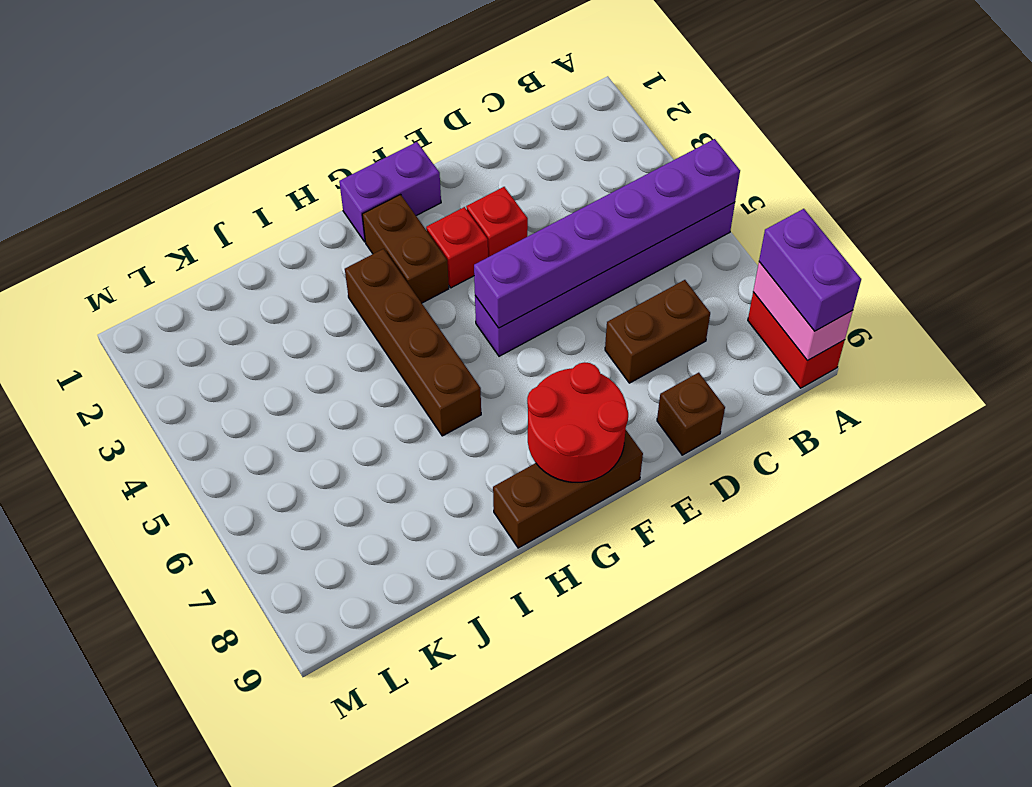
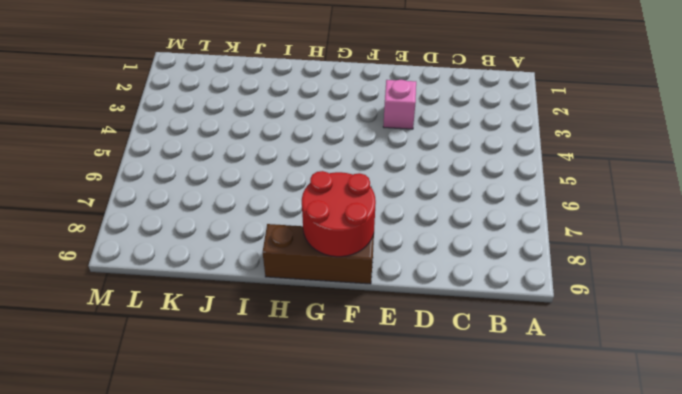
pink 1x1 brick [383,80,416,129] -> red 1x1 brick [466,187,528,257]
none -> purple 1x6 brick [475,202,735,356]
none -> red 1x2 brick [748,292,845,388]
none -> brown 1x2 brick [605,280,710,383]

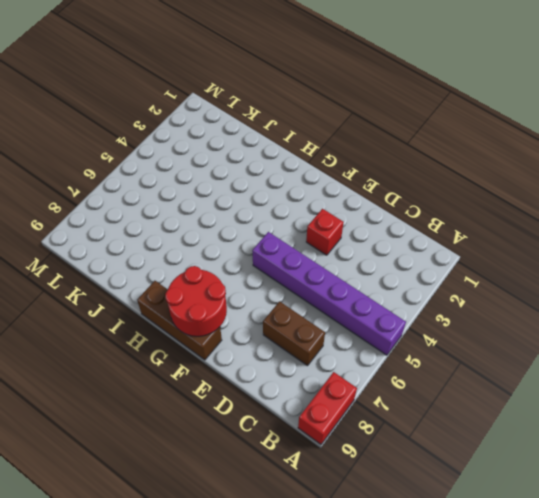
none -> brown 1x1 brick [657,373,725,455]
none -> purple 1x2 brick [339,142,441,242]
none -> red 1x1 brick [426,207,488,288]

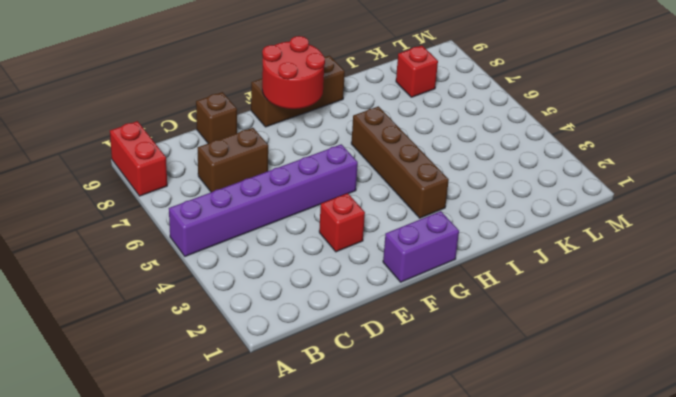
red 1x1 brick [396,46,438,97] -> red 1x1 brick moved to [426,207,488,288]
none -> brown 1x2 brick [362,195,449,303]
none -> purple 1x6 brick [474,139,740,328]
none -> pink 1x2 brick [753,262,853,360]

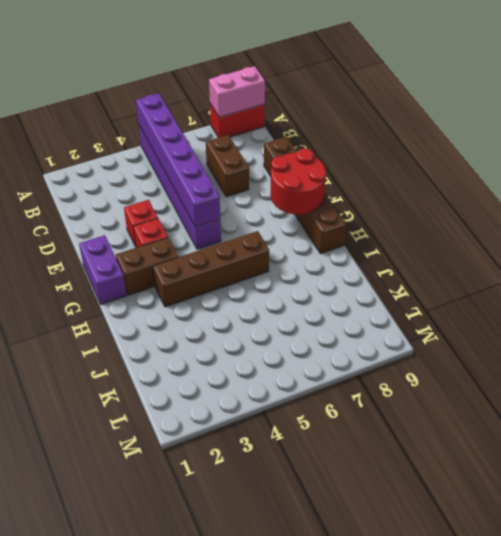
none -> purple 1x2 brick [759,209,861,331]

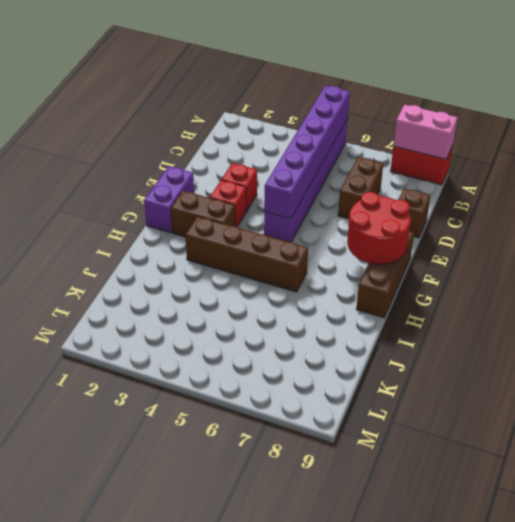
none -> purple 1x2 brick [759,209,861,331]

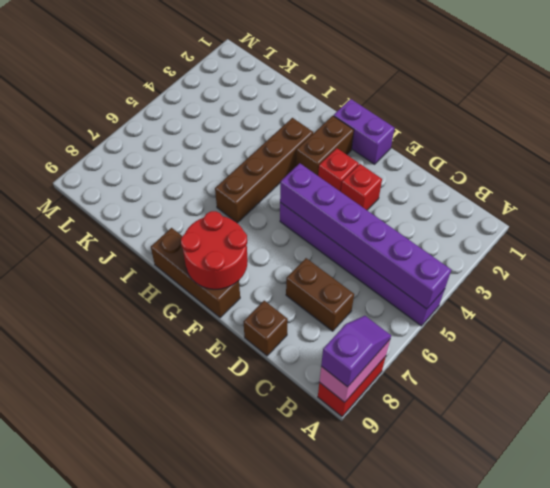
purple 1x2 slope [321,316,391,387] -> purple 1x2 brick [759,209,861,331]

